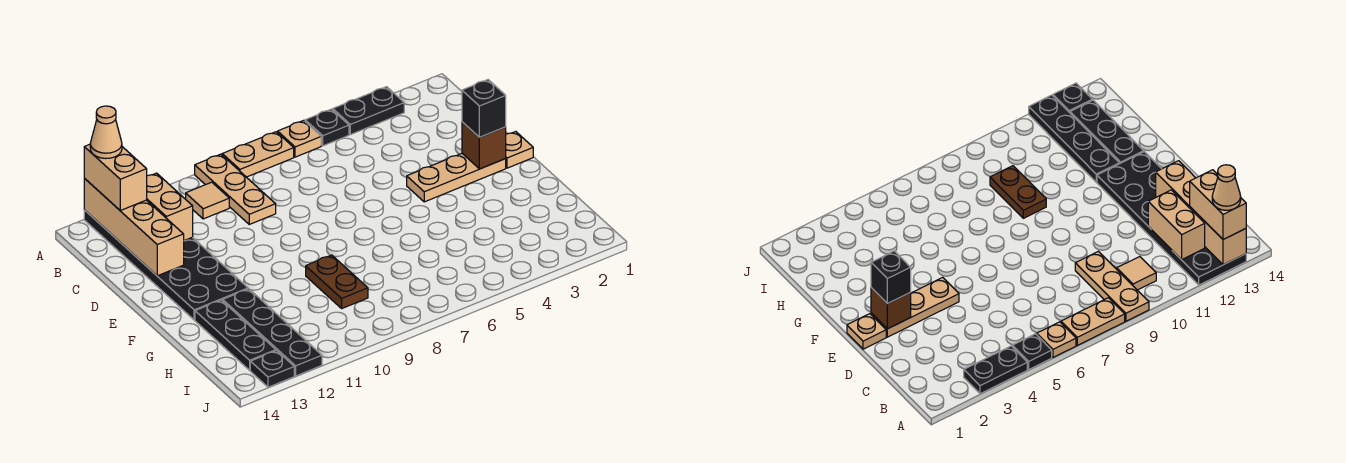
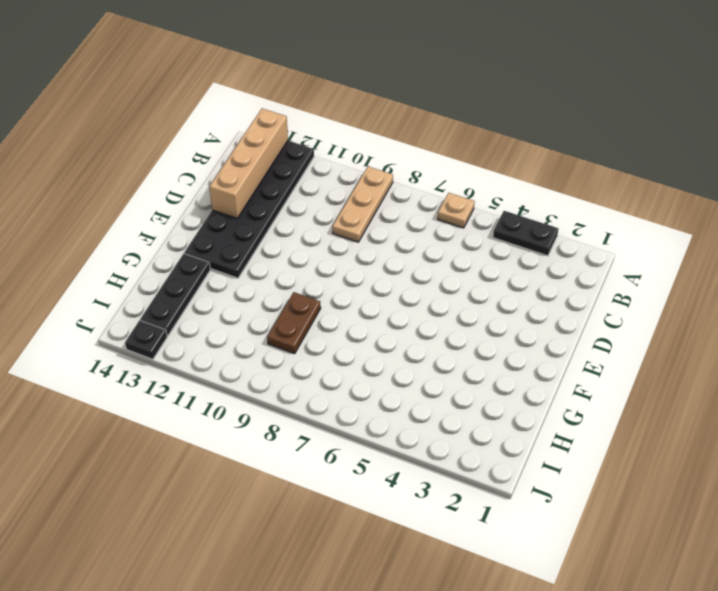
none -> black 1x1 plate [305,109,349,146]
none -> tan 1x2 plate [222,132,294,177]
none -> tan 1x1 tile [186,182,229,219]

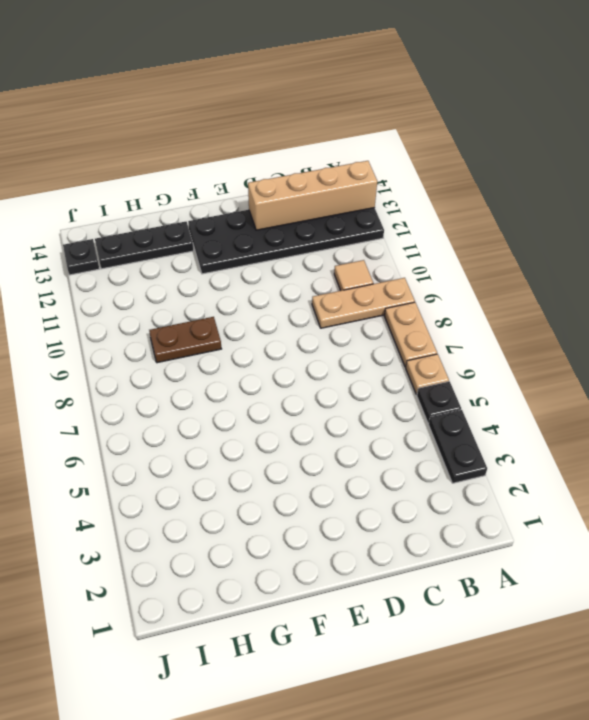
none -> tan 1x1 plate [505,131,533,168]
none -> tan 1x3 plate [407,153,506,202]
none -> black 1x4 plate [223,289,322,376]

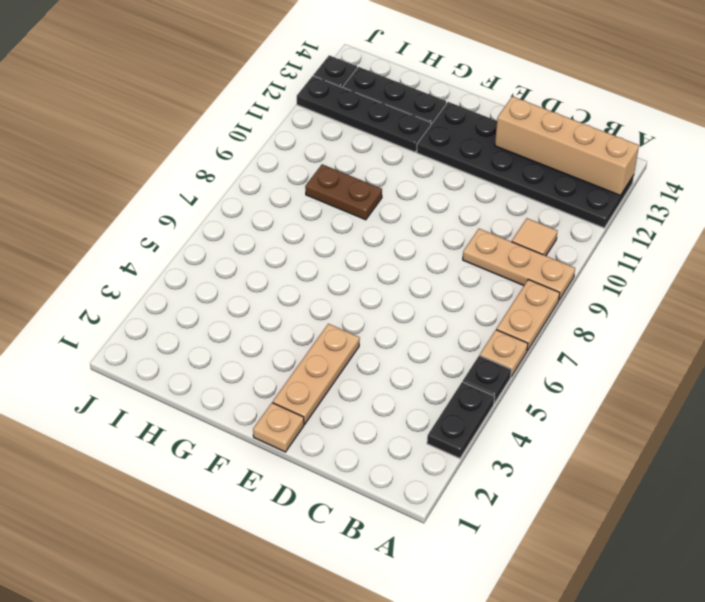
none -> tan 1x2 brick [147,173,193,241]
none -> brown 1x1 brick [462,122,506,169]
none -> tan 1x2 brick [84,144,147,210]

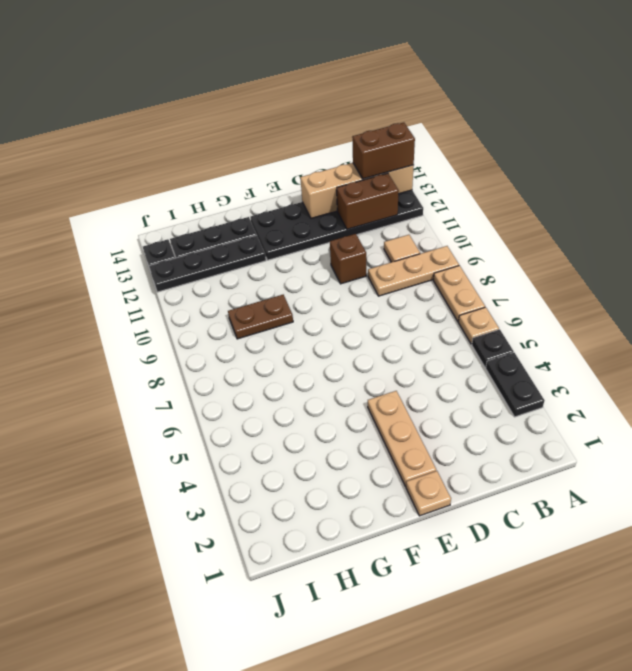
brown 1x2 brick [352,123,415,179] -> tan 1x2 brick [84,144,147,210]
brown 1x2 brick [337,173,399,229] -> tan 1x2 brick [147,173,193,241]
brown 1x1 brick [330,234,366,284] -> brown 1x1 brick moved to [462,122,506,169]
none -> black 1x1 brick [462,80,506,137]
none -> tan 1x1 cone [90,106,122,159]

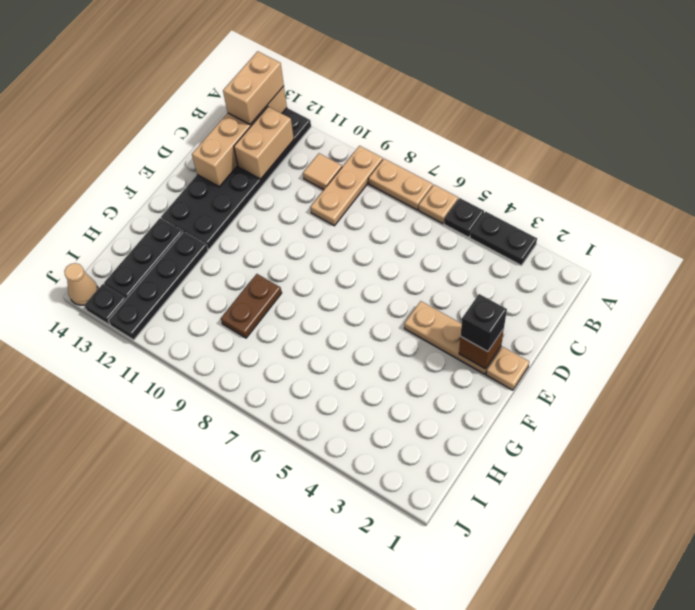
tan 1x1 cone [64,263,98,305] -> tan 1x1 cone moved to [90,106,122,159]

